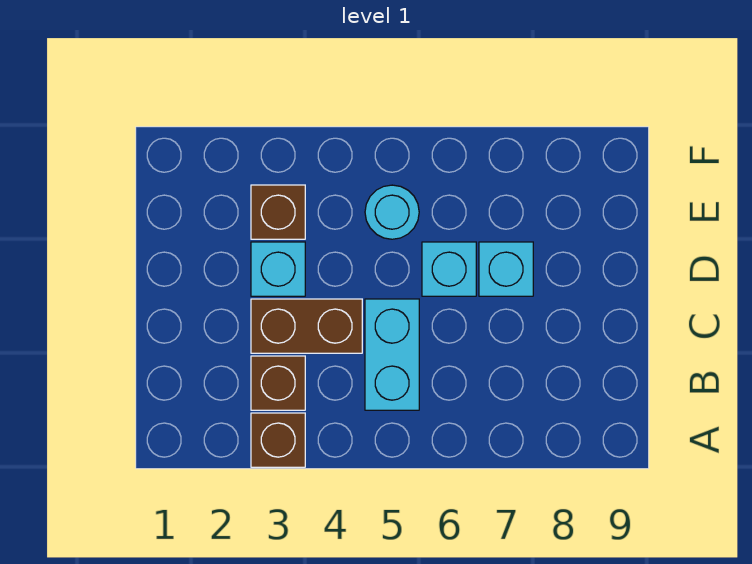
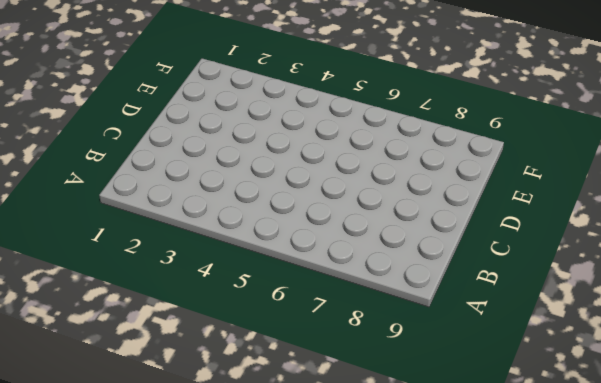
none -> brown 1x1 brick [251,413,305,467]
none -> brown 1x1 brick [251,356,305,410]

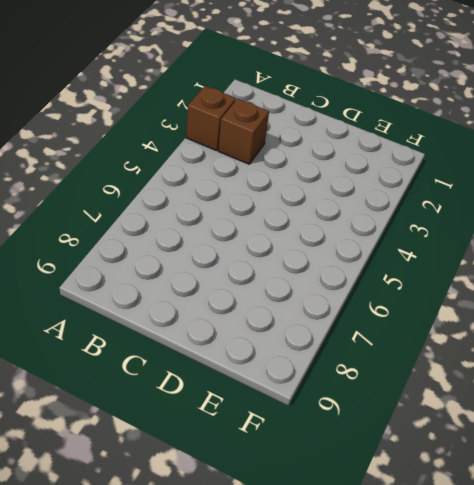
none -> cyan 1x2 brick [365,299,419,410]
none -> brown 1x2 brick [251,299,362,353]

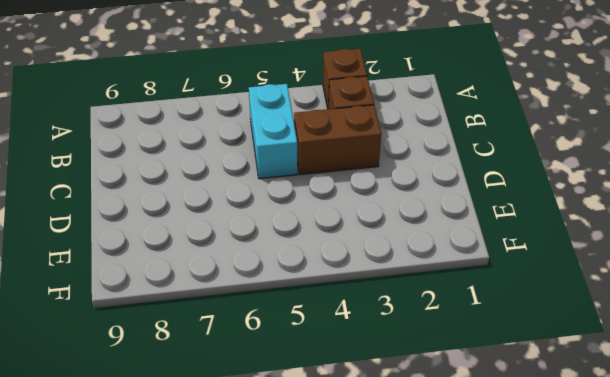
none -> cyan 1x1 brick [251,242,305,296]
none -> cyan 1x1 brick [422,242,476,296]

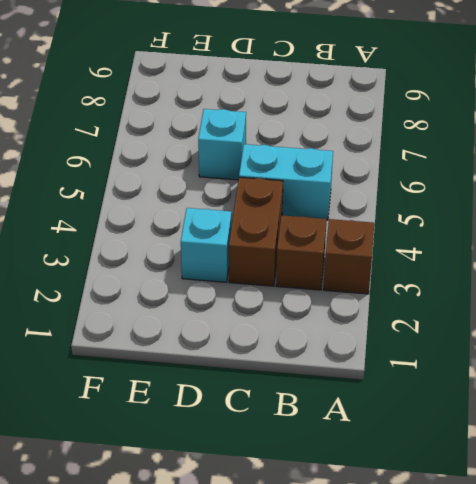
none -> cyan 1x1 brick [479,242,533,296]
none -> brown 1x1 brick [251,185,305,239]

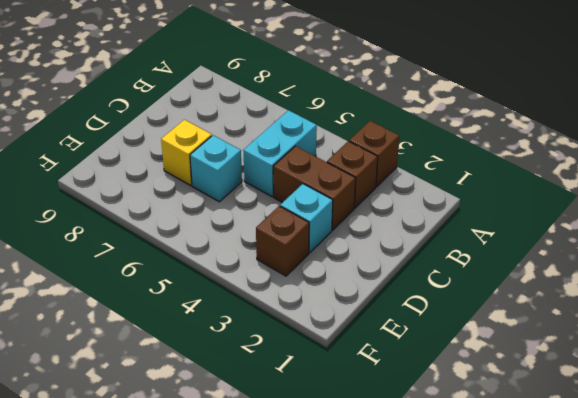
yellow 1x1 brick [161,120,212,185] -> cyan 1x1 brick [479,242,533,296]
none -> cyan 1x1 round brick [365,185,419,239]

